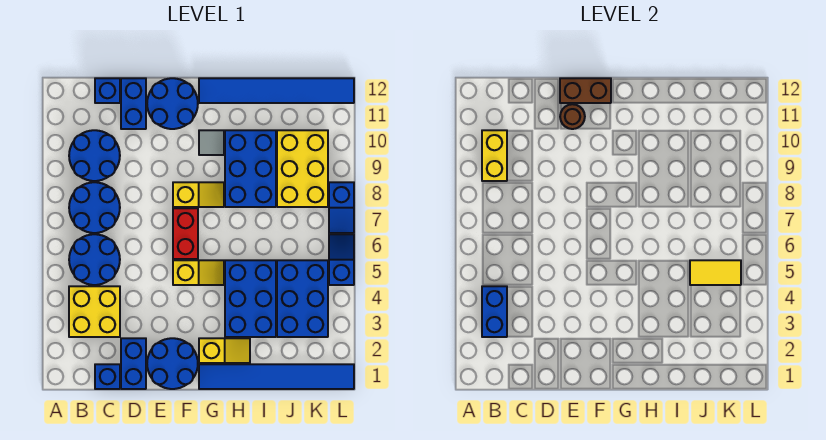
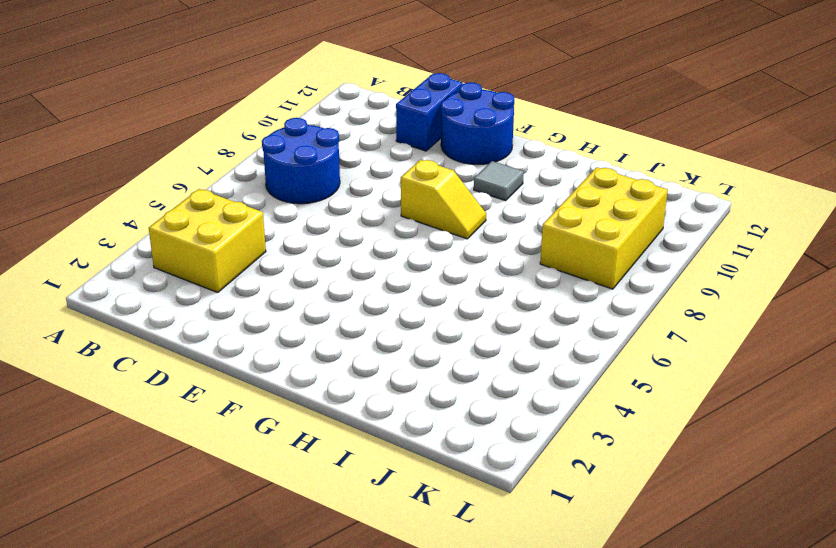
none -> blue 2x2 round brick [69,234,120,285]
none -> blue 2x2 round brick [69,130,120,181]
none -> blue 1x1 brick [95,364,120,389]

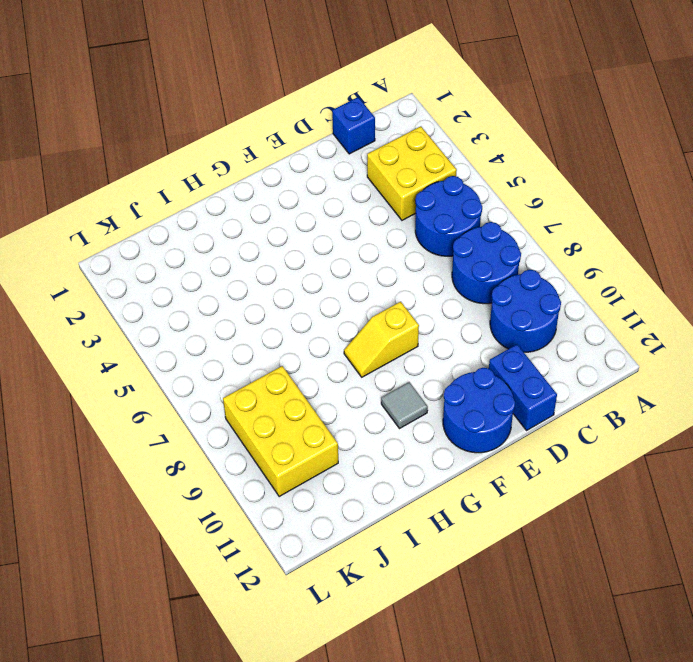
none -> blue 1x1 brick [95,78,120,103]
none -> blue 1x2 brick [121,338,146,389]
none -> blue 2x2 round brick [147,338,198,389]

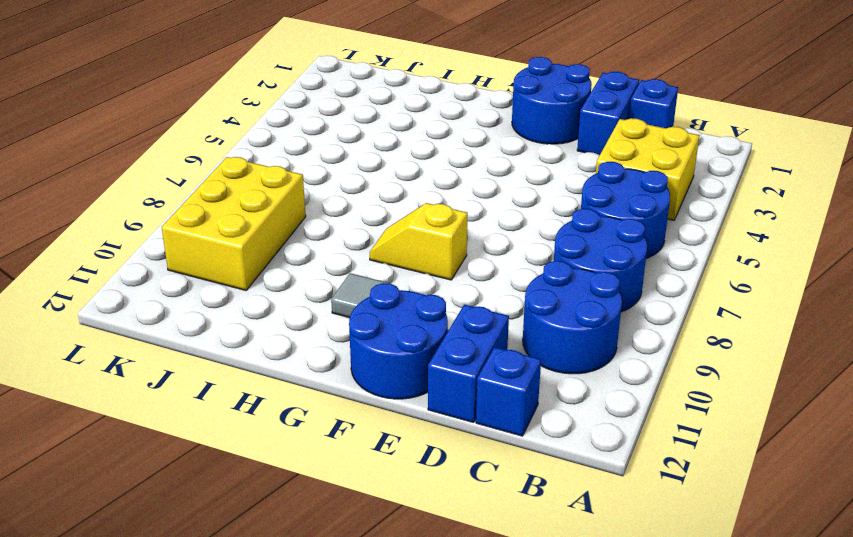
none -> yellow 1x2 slope [173,260,224,285]
none -> red 1x2 brick [173,208,198,259]
none -> blue 1x6 tile [199,364,354,389]

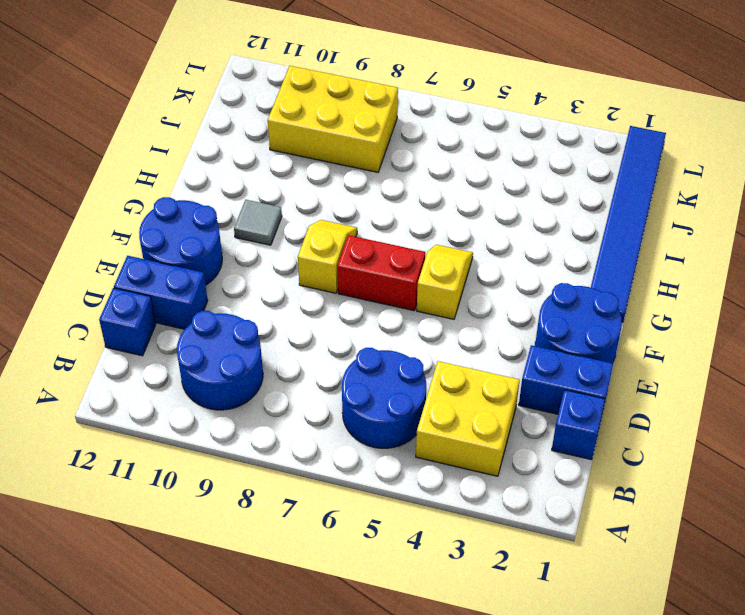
none -> blue 2x2 round brick [69,182,120,233]
none -> yellow 1x2 slope [199,338,250,363]
none -> blue 1x6 tile [199,78,354,103]

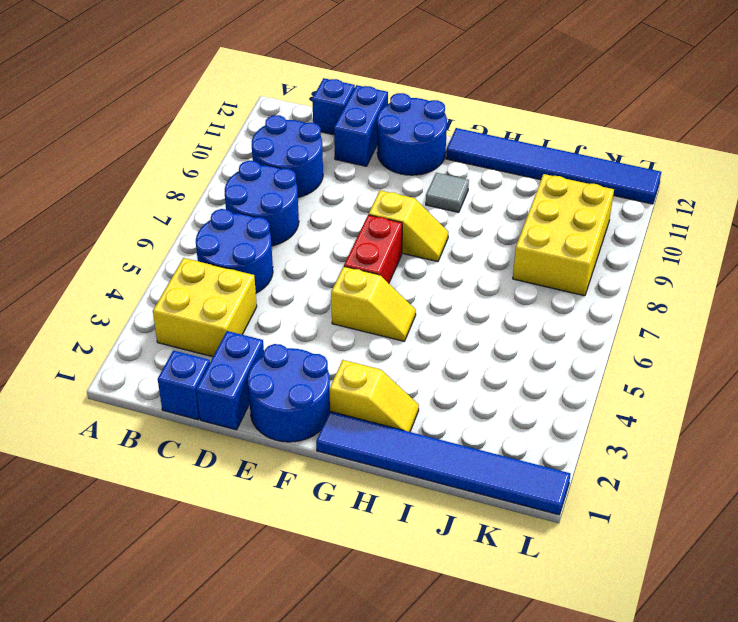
none -> blue 2x3 brick [225,260,276,337]
none -> blue 2x3 brick [225,130,276,207]
none -> blue 2x3 brick [277,260,328,337]

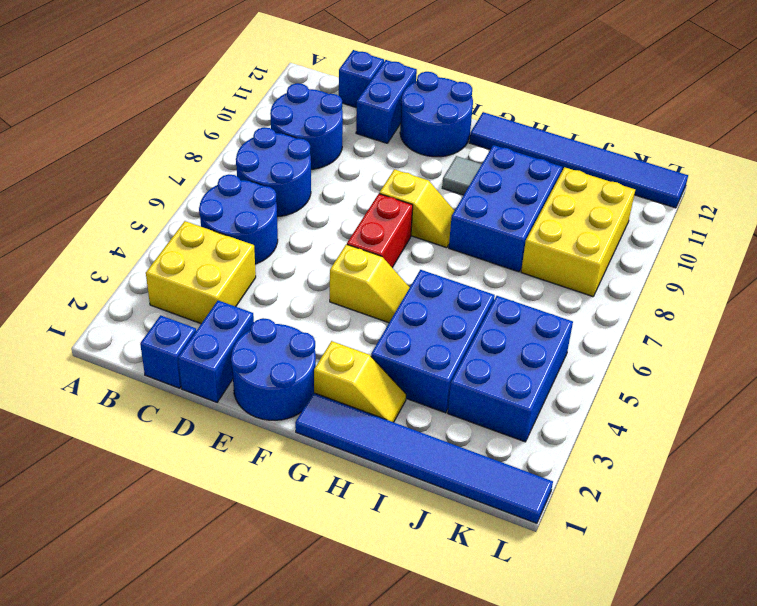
none -> blue 1x2 slope [329,234,354,285]
none -> blue 1x2 slope [329,182,354,233]
none -> blue 1x2 brick [482,286,507,337]

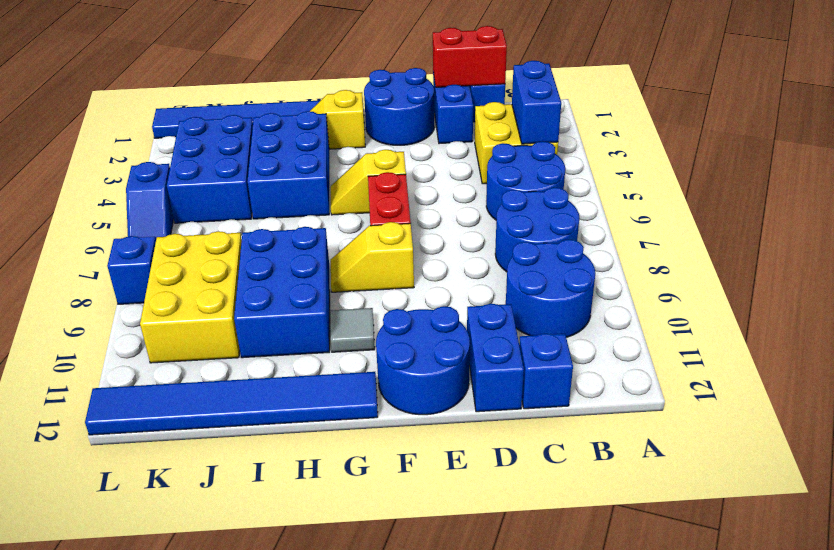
red 1x2 brick [433,26,507,87] -> none
none -> yellow 1x2 brick [482,130,507,181]
none -> brown 1x1 round brick [560,104,585,129]
none -> brown 1x2 brick [560,78,611,103]

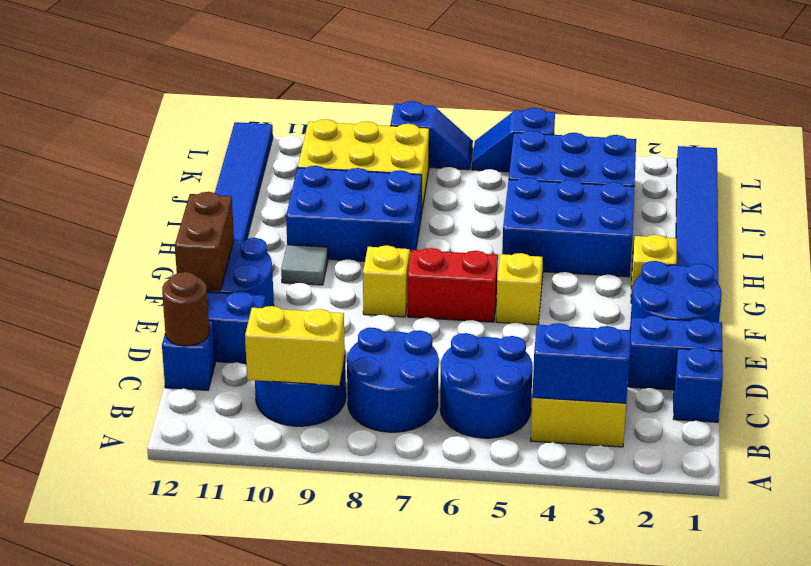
brown 1x1 round brick [162,272,209,346] -> brown 1x1 round brick moved to [560,104,585,129]
none -> yellow 1x2 tile [690,260,741,285]

